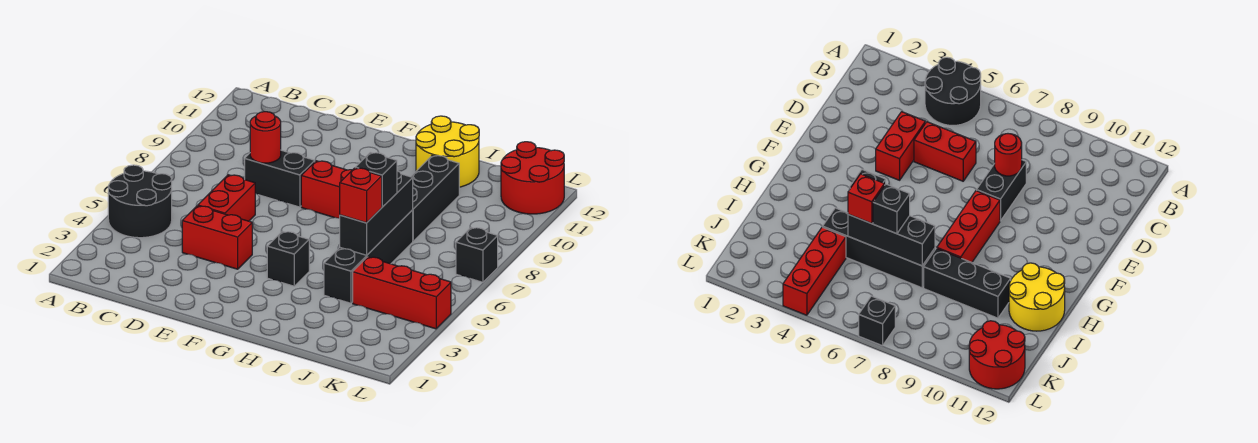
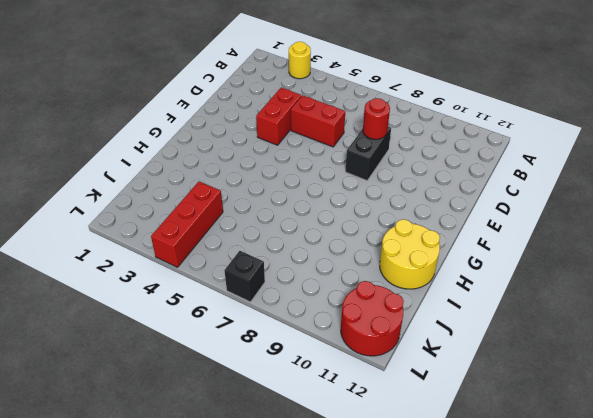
yellow 1x1 round brick [289,42,311,79] -> none
none -> black 2x2 round brick [108,165,172,238]
none -> red 1x3 brick [301,161,352,218]
none -> black 1x1 brick [267,231,309,286]

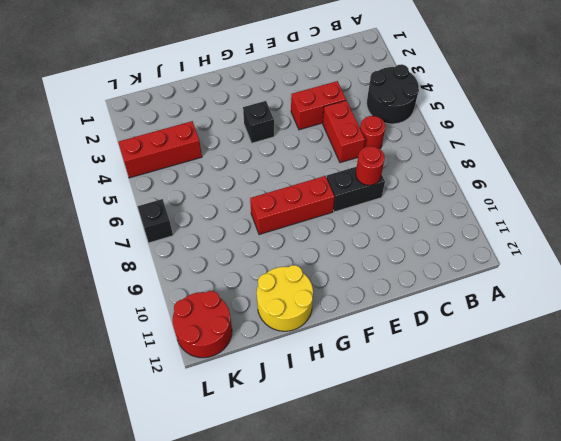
red 1x1 round brick [360,116,385,149] -> none
none -> black 1x4 brick [324,210,413,303]
none -> black 1x3 brick [411,155,459,241]
none -> black 1x3 brick [340,171,413,255]

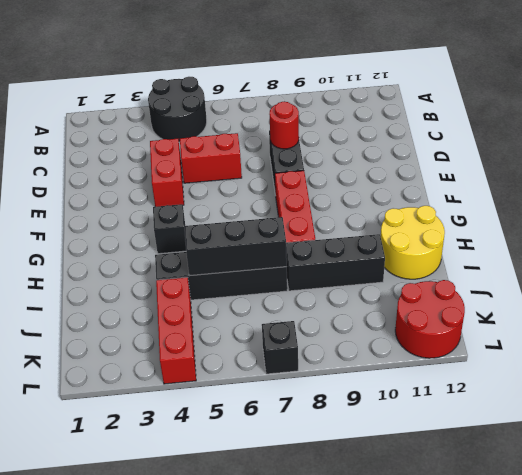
none -> red 1x1 brick [340,168,382,223]
none -> black 1x1 brick [355,152,397,207]

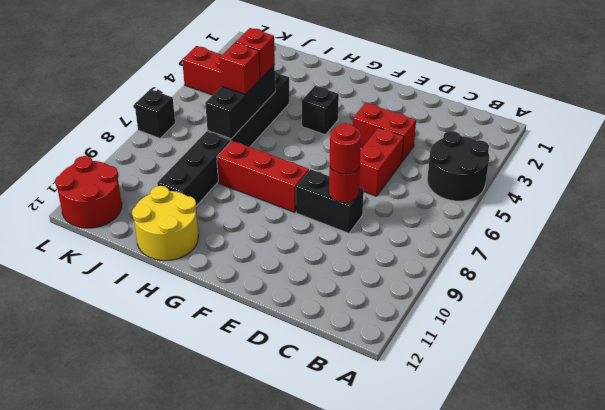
red 1x1 round brick [330,123,361,174] -> none
red 1x1 brick [220,43,260,94] -> black 1x1 brick [355,152,397,207]

